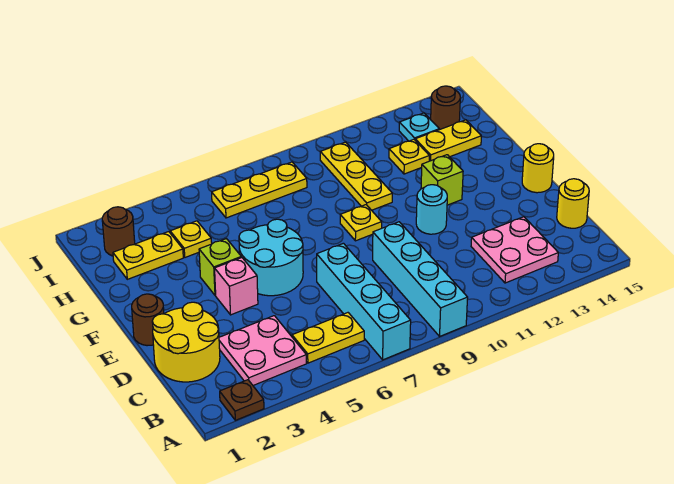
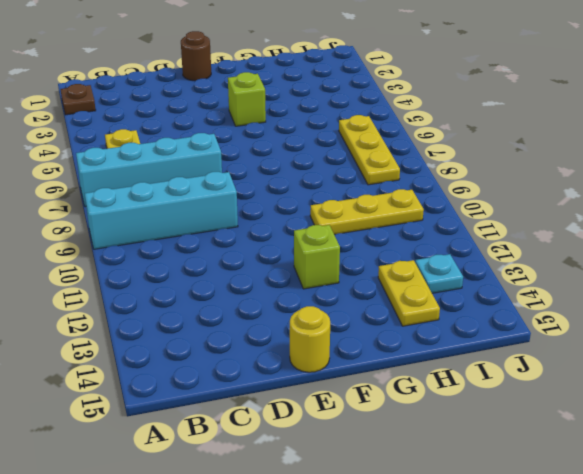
none -> pink 2x2 plate [219,316,306,385]
none -> pink 2x2 plate [471,217,558,283]
none -> yellow 2x2 round brick [152,302,220,382]

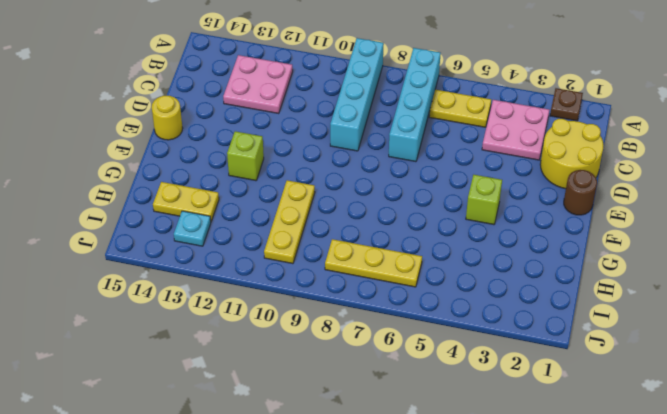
none -> yellow 1x1 round brick [557,179,589,228]
none -> pink 1x1 brick [215,257,258,315]
none -> cyan 2x2 round brick [239,219,303,296]

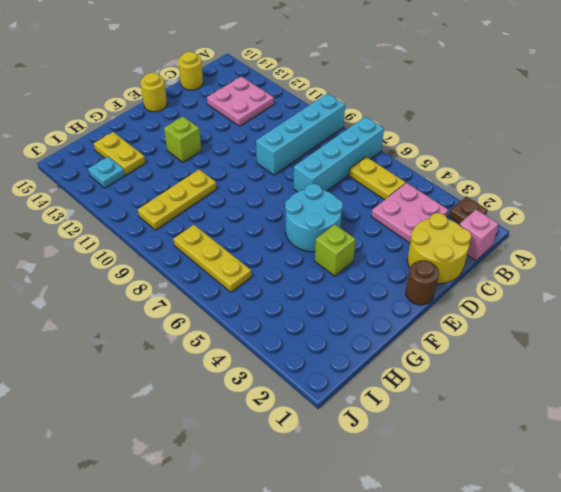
pink 1x1 brick [459,210,499,261] -> pink 1x1 brick moved to [215,257,258,315]
none -> cyan 1x1 round brick [416,185,447,234]
none -> yellow 1x1 plate [340,205,382,241]
none -> yellow 1x2 plate [113,232,183,279]

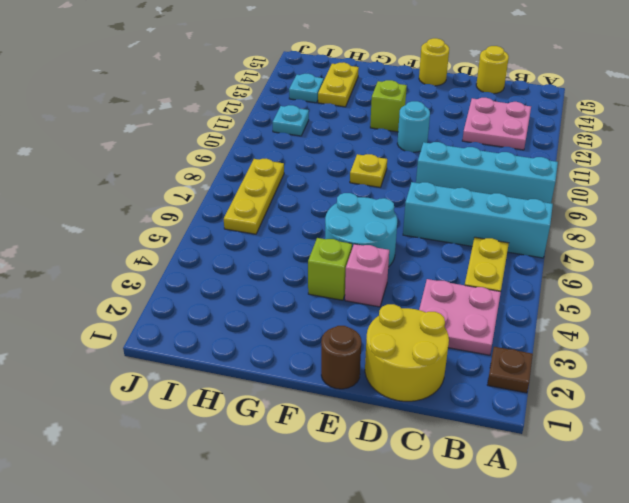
cyan 1x1 plate [273,105,309,136] -> none
none -> yellow 1x3 plate [320,142,392,210]
none -> yellow 1x2 plate [113,232,183,279]
none -> yellow 1x1 plate [170,221,212,257]

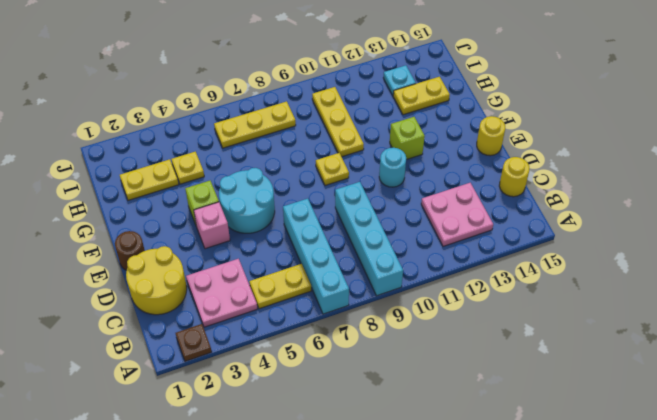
none -> yellow 1x1 plate [389,139,429,174]
none -> brown 1x1 round brick [102,207,135,256]
none -> brown 1x1 round brick [431,86,460,130]

